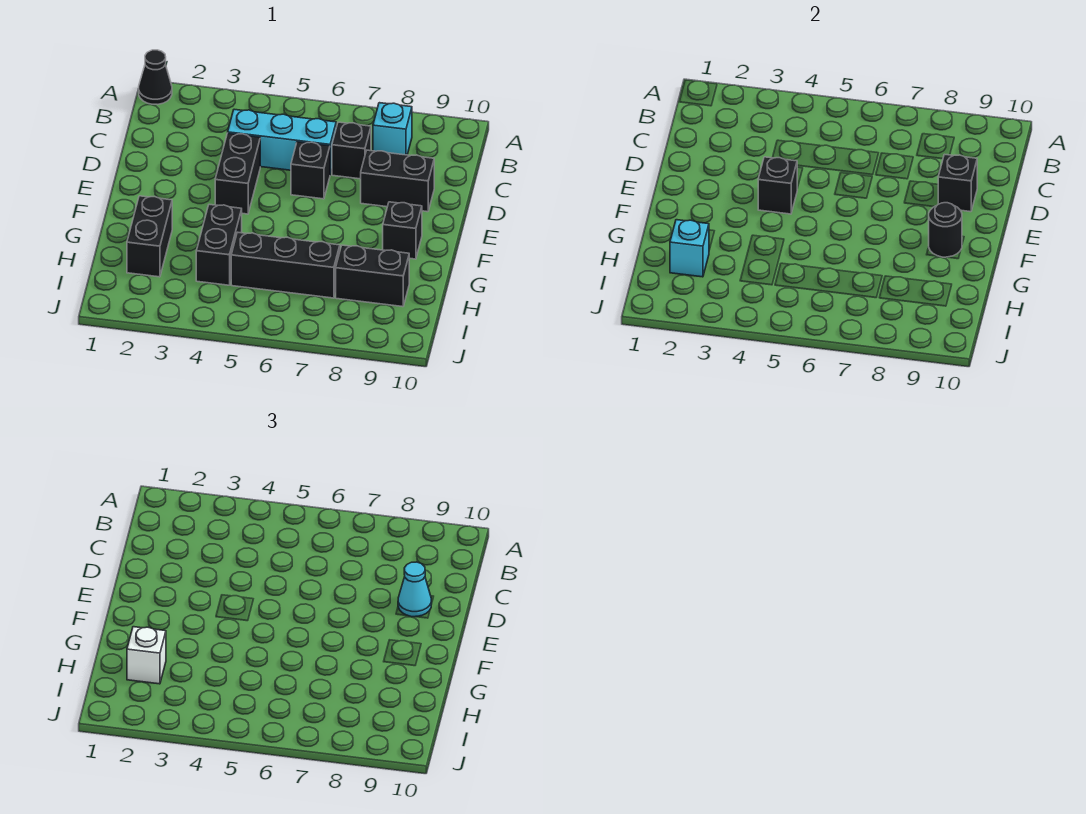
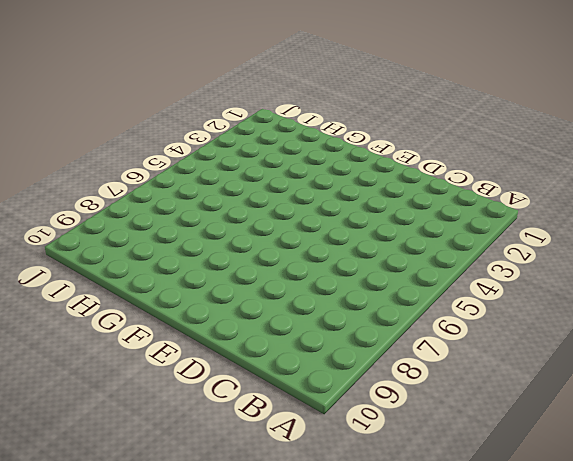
none -> black 1x1 cone [139,50,172,104]
none -> cyan 1x1 brick [373,103,412,155]
none -> cyan 1x3 brick [228,109,336,174]

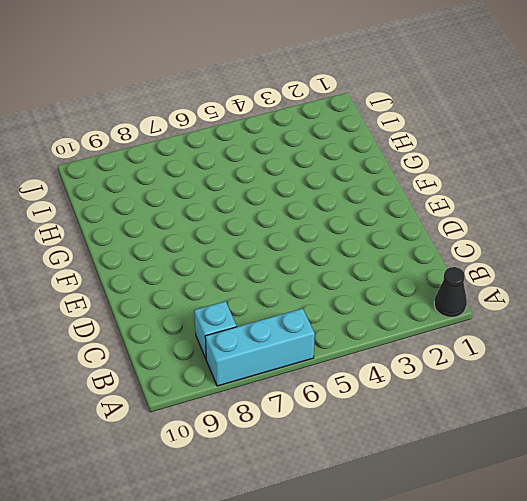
cyan 1x3 brick [205,308,315,386] -> cyan 1x3 brick moved to [228,109,336,174]
none -> black 1x1 brick [332,122,371,179]
none -> black 1x2 brick [215,133,260,214]
none -> black 1x1 brick [291,142,330,199]

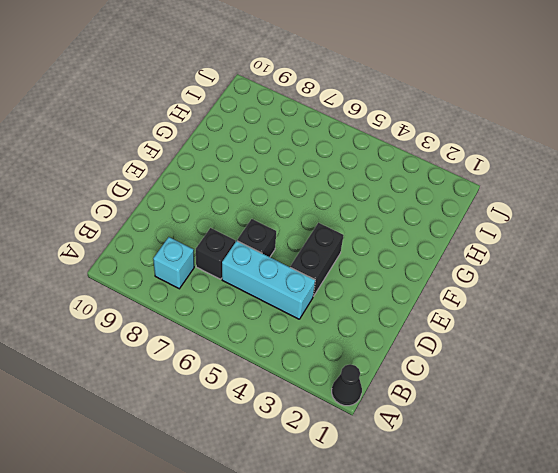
none -> black 1x2 brick [361,150,434,212]
none -> black 1x1 brick [383,202,422,259]
none -> black 1x2 brick [127,196,172,277]

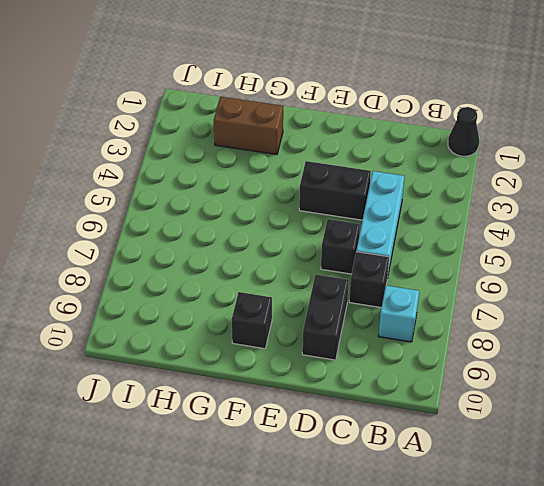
brown 1x2 brick [214,97,283,154] -> black 1x2 brick [127,196,172,277]
none -> black 1x2 brick [196,204,242,285]
none -> black 1x3 brick [231,232,340,298]
none -> black 1x2 brick [336,245,409,307]

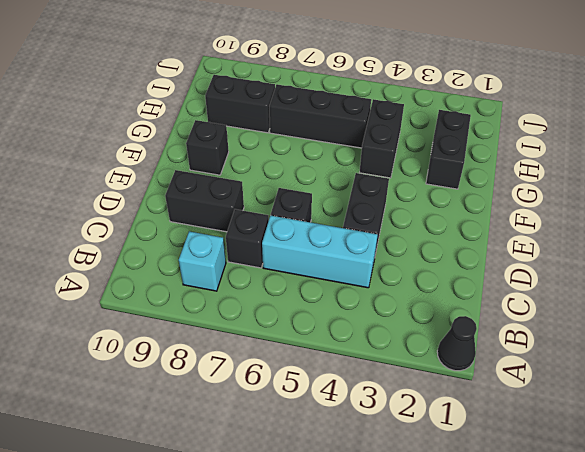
none -> black 1x1 brick [938,154,977,212]
none -> black 1x1 brick [758,157,798,214]
none -> black 1x1 round brick [929,203,962,257]

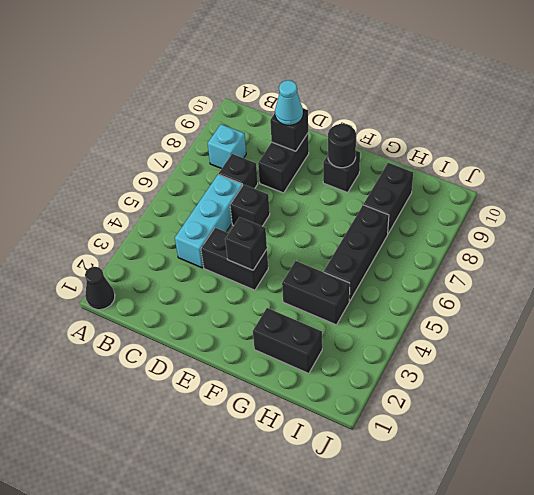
none -> cyan 1x1 brick [670,220,709,277]
none -> white 1x1 brick [127,627,166,684]

